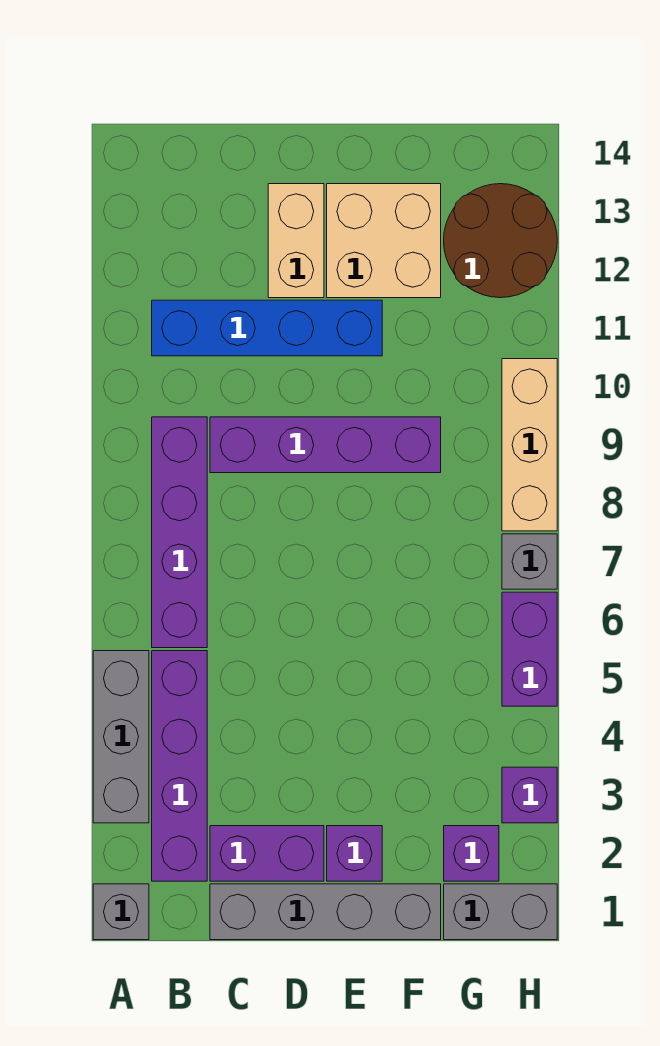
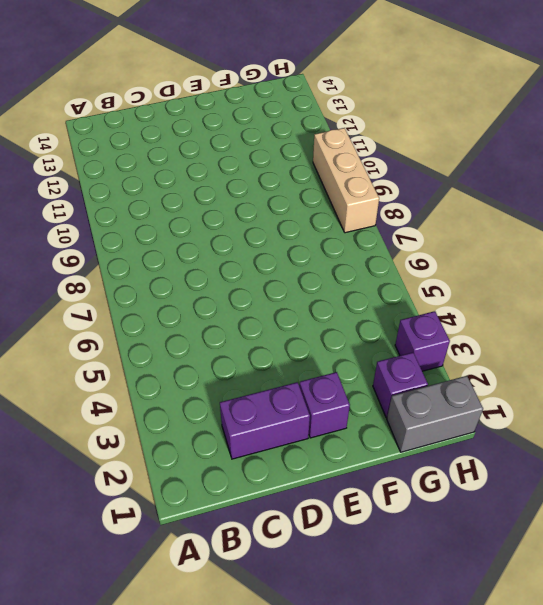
none -> grey 1x1 brick [93,884,149,940]
none -> grey 1x3 brick [93,651,149,823]
none -> purple 1x4 brick [152,651,207,881]

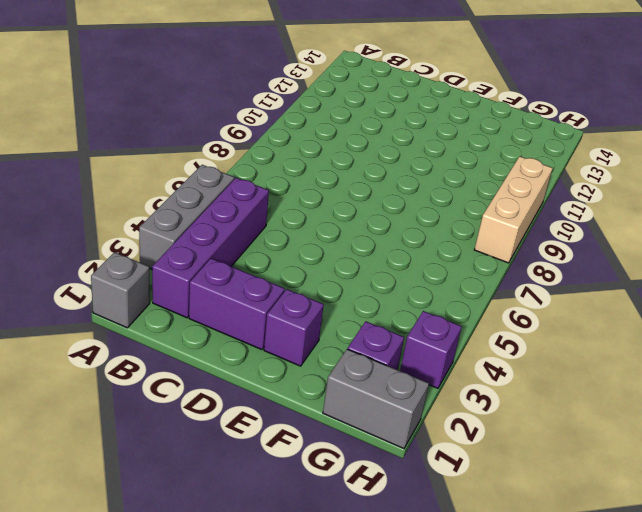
none -> purple 1x4 brick [152,417,207,648]
none -> blue 1x4 brick [152,300,382,356]
none -> grey 1x4 brick [210,884,441,940]

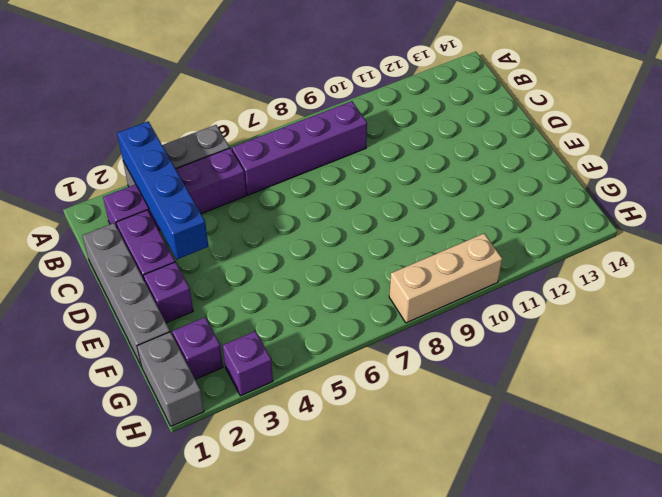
blue 1x4 brick [117,121,208,259] -> blue 1x4 brick moved to [152,300,382,356]
none -> grey 1x1 brick [93,884,149,940]
none -> purple 1x4 brick [210,417,441,473]
none -> tan 1x2 brick [268,184,324,298]

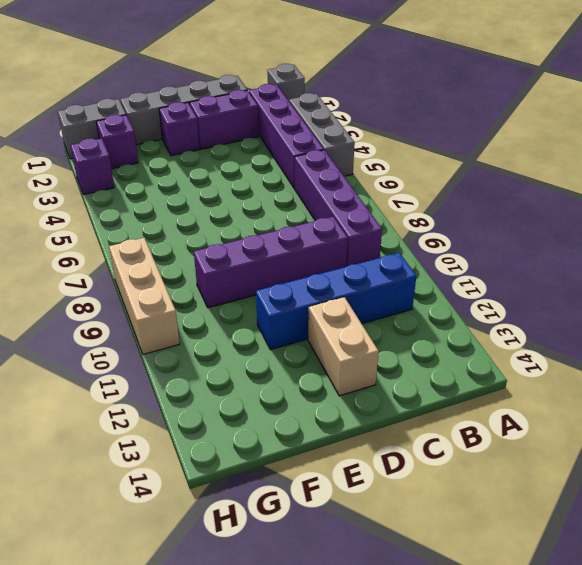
none -> tan 2x2 brick [327,184,441,298]
none -> brown 2x2 round brick [444,184,557,298]
none -> purple 1x2 brick [502,592,557,706]

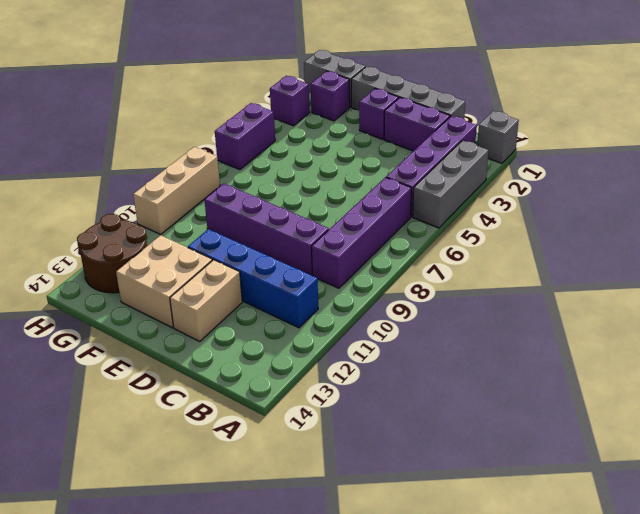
none -> grey 1x1 brick [502,534,557,589]

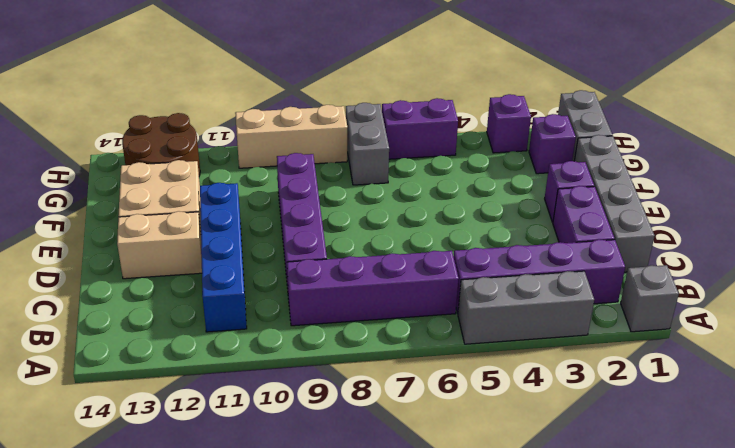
grey 1x2 brick [346,103,389,185] -> grey 1x1 brick [502,534,557,589]

